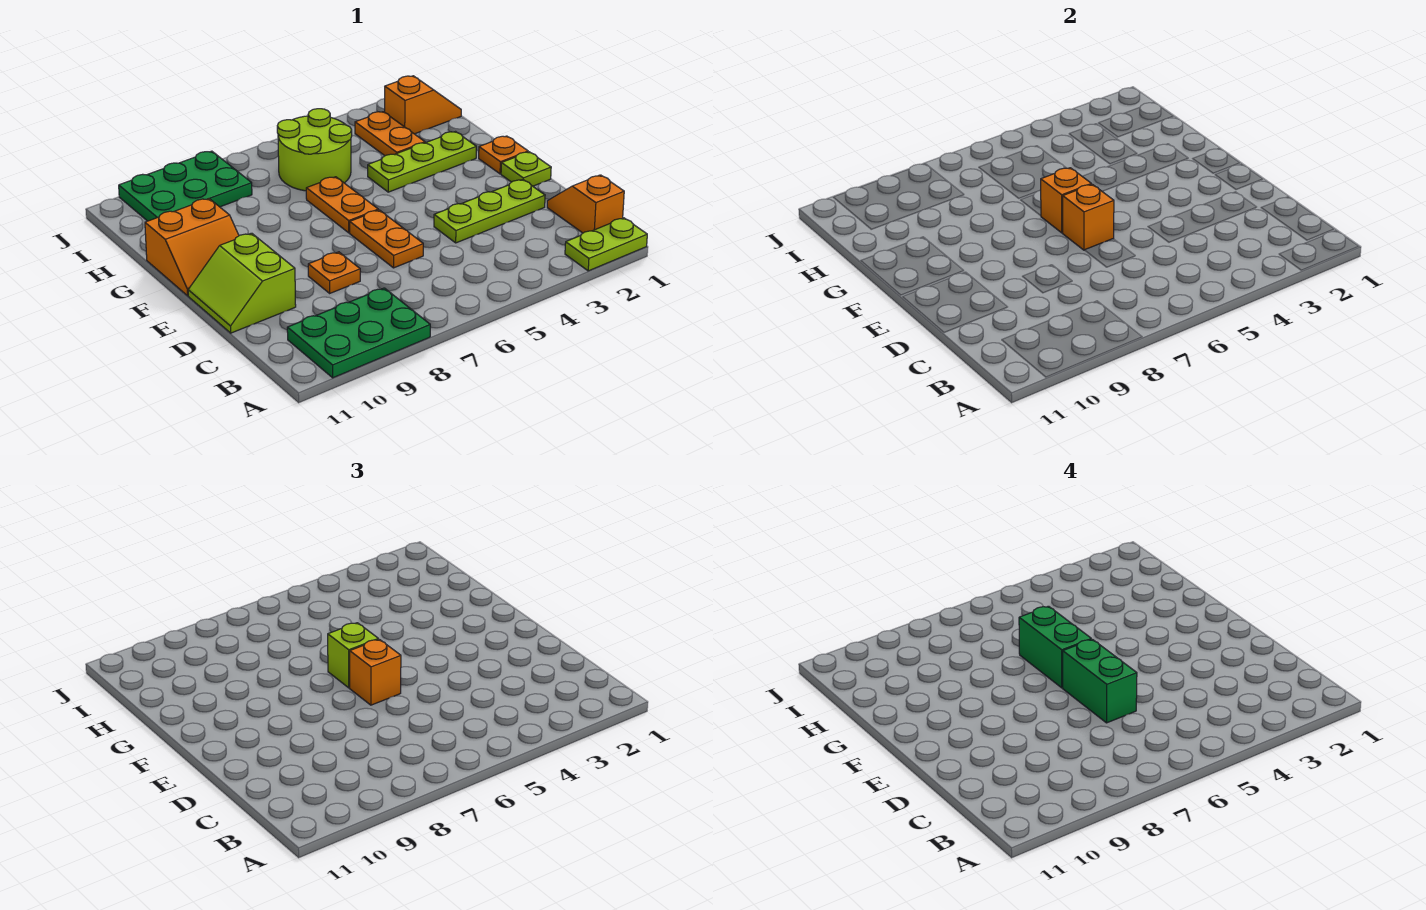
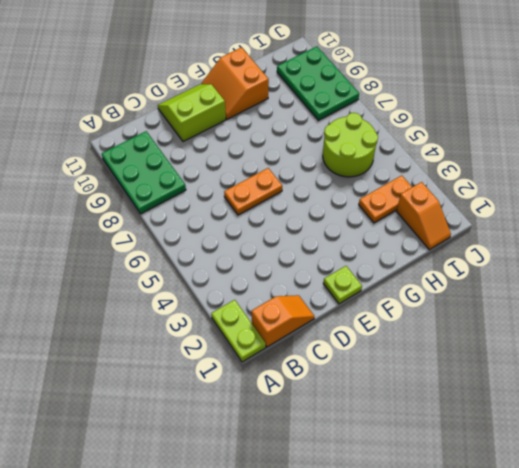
none -> lime 1x3 plate [434,180,545,243]
none -> orange 1x1 plate [308,252,360,293]
none -> orange 1x1 plate [479,136,528,174]

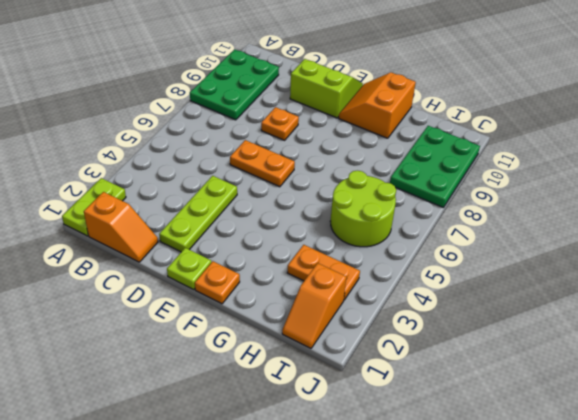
none -> orange 1x2 plate [306,177,378,233]
none -> lime 1x3 plate [368,132,476,192]
none -> orange 1x1 brick [1063,184,1114,250]

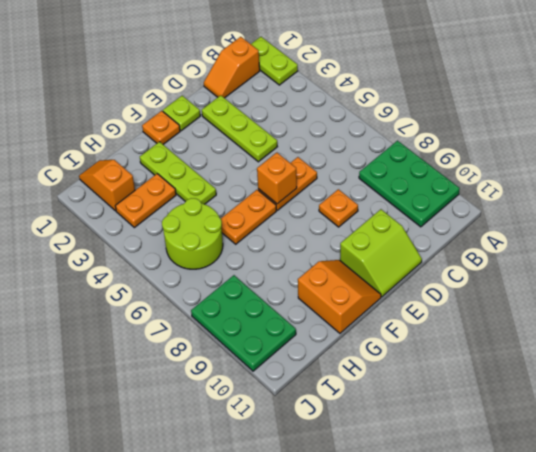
none -> orange 1x1 brick [1041,168,1091,233]
none -> orange 1x1 brick [350,639,401,705]
none -> lime 1x1 brick [328,623,378,688]

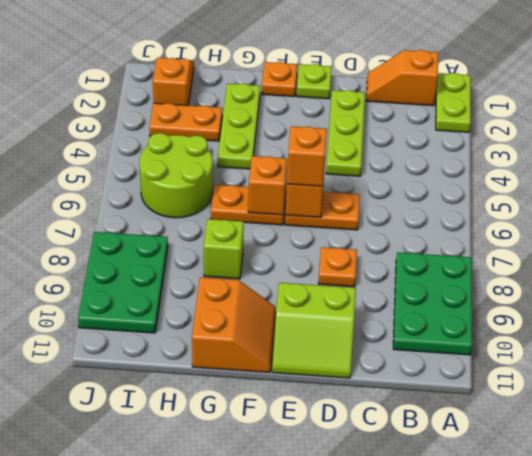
lime 1x1 brick [204,219,244,279] -> lime 1x1 brick moved to [328,623,378,688]
none -> green 1x2 brick [1063,639,1137,723]
none -> green 1x2 brick [1019,606,1091,688]

